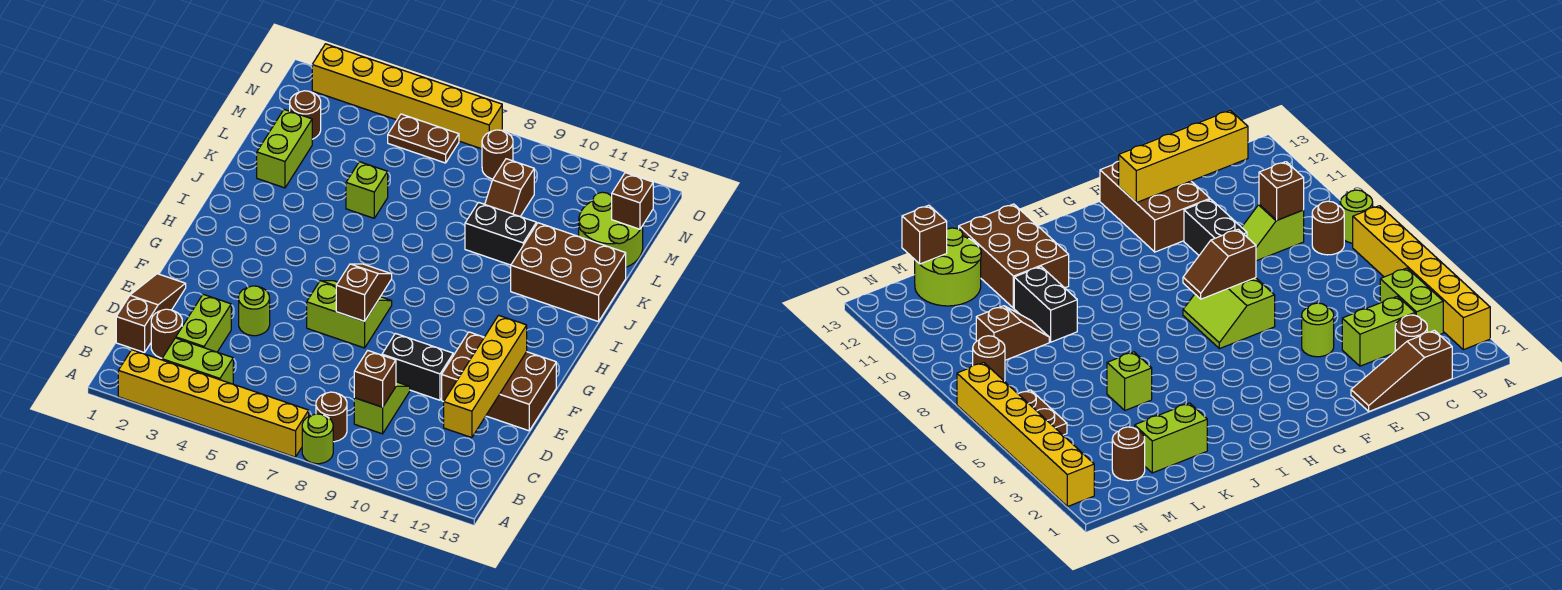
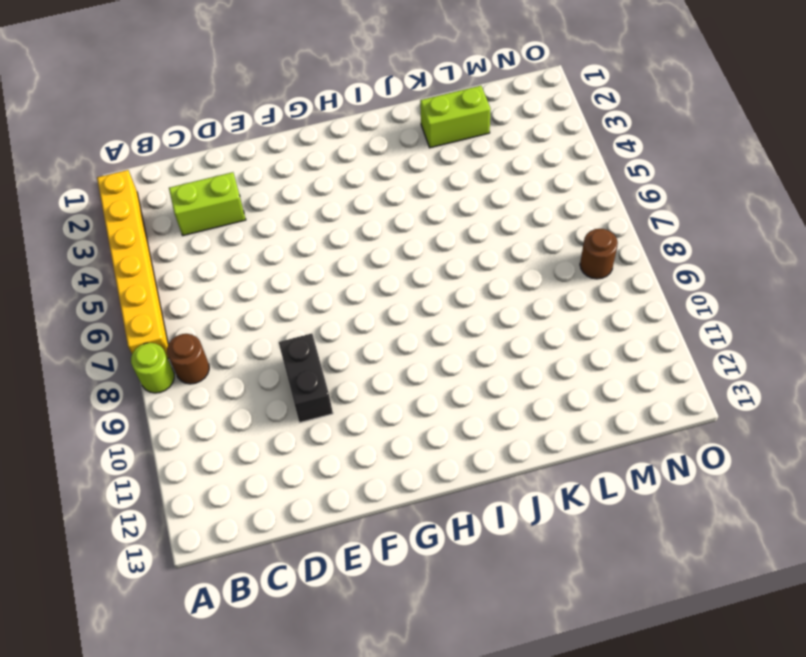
none -> lime 1x2 brick [162,338,233,384]
none -> brown 1x3 slope [116,274,186,353]
none -> brown 1x1 round brick [151,309,182,358]

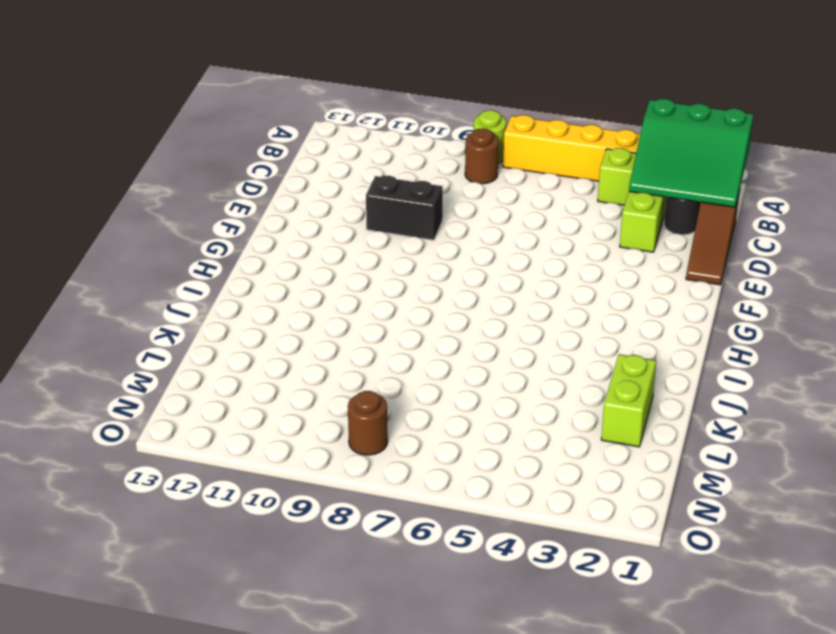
green 3x3 slope [629,99,754,207] -> none
black 1x1 round brick [664,197,700,235] -> brown 1x1 round brick [151,309,182,358]
none -> lime 1x2 slope [354,382,410,434]
none -> lime 1x1 round brick [239,286,270,336]
none -> brown 2x3 brick [442,332,556,431]

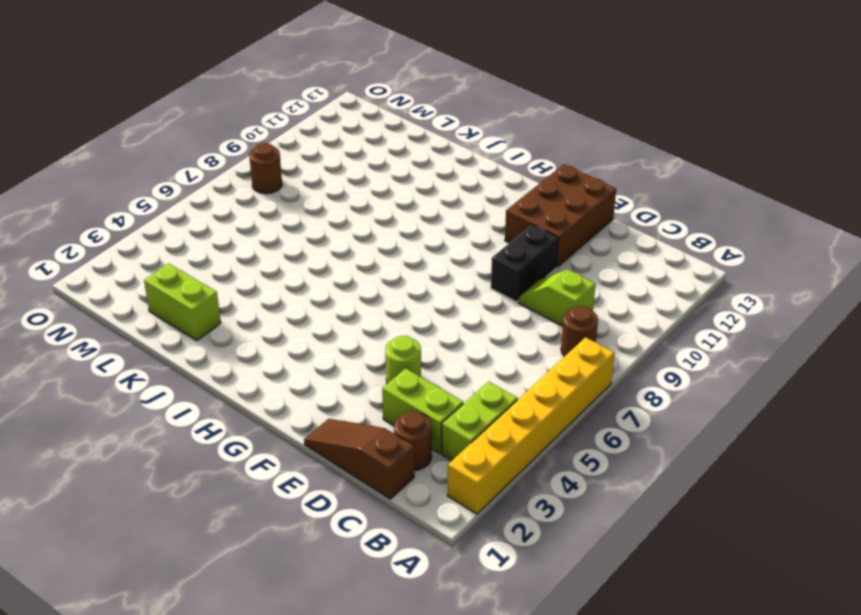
none -> lime 1x1 round brick [302,414,333,464]
none -> lime 2x2 slope [307,281,392,348]
none -> brown 2x3 brick [511,223,626,322]

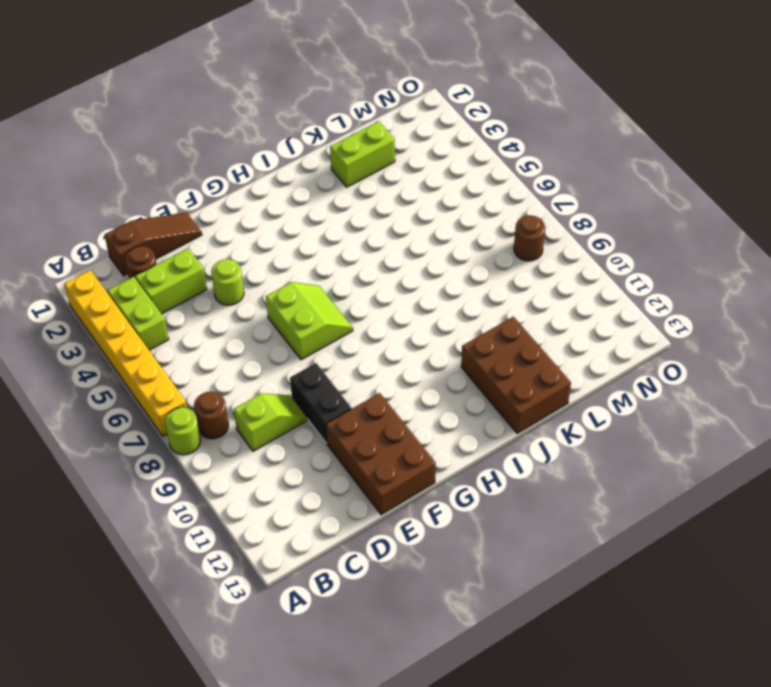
none -> lime 1x1 brick [346,162,388,218]
none -> black 1x2 brick [465,202,536,265]
none -> brown 1x2 slope [485,159,534,217]

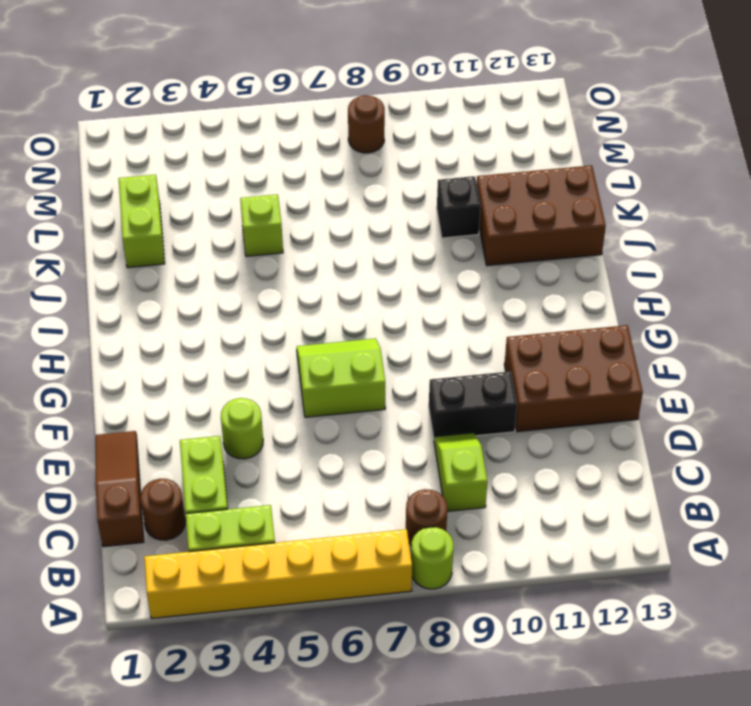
black 1x1 brick [437,176,481,238] -> black 1x2 brick [465,202,536,265]
none -> brown 1x2 slope [485,159,534,217]
none -> lime 2x2 round brick [579,192,643,267]
none -> brown 1x1 round brick [290,91,321,139]

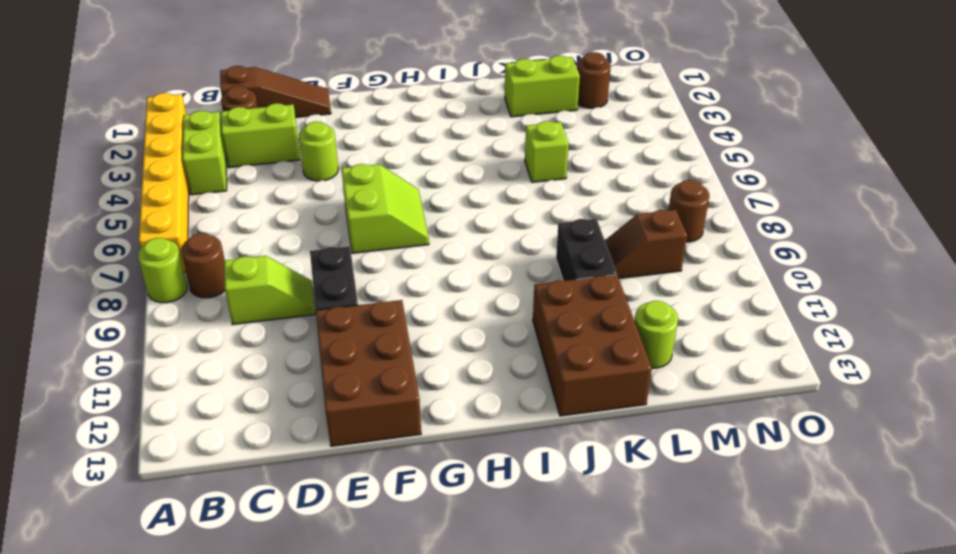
lime 1x1 round brick [634,301,678,368] -> lime 2x2 round brick [579,192,643,267]
none -> brown 1x2 plate [388,114,459,163]
none -> yellow 1x6 brick [312,44,502,149]
none -> brown 1x1 brick [354,351,396,407]

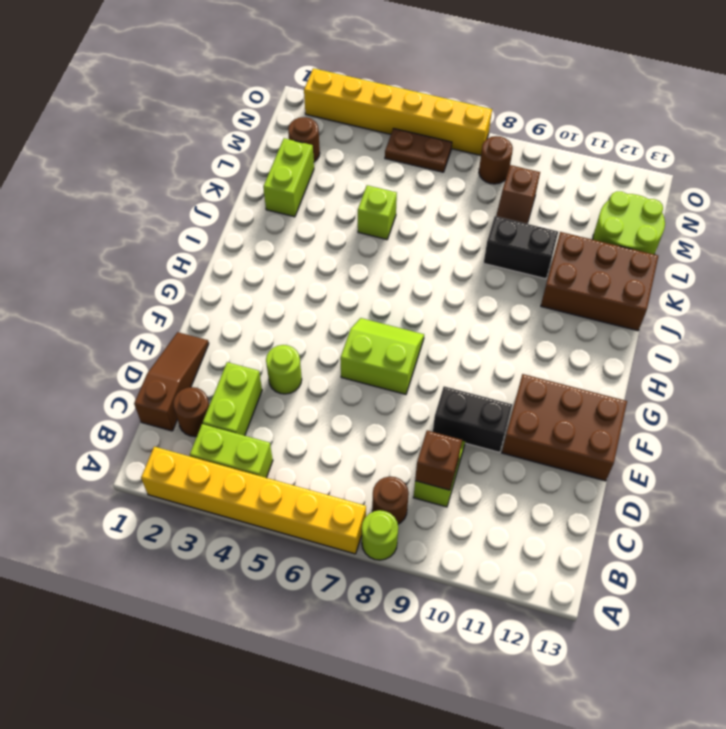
none -> yellow 1x4 brick [444,315,527,438]
none -> brown 1x2 slope [336,264,392,321]
none -> brown 1x1 brick [612,173,653,229]

